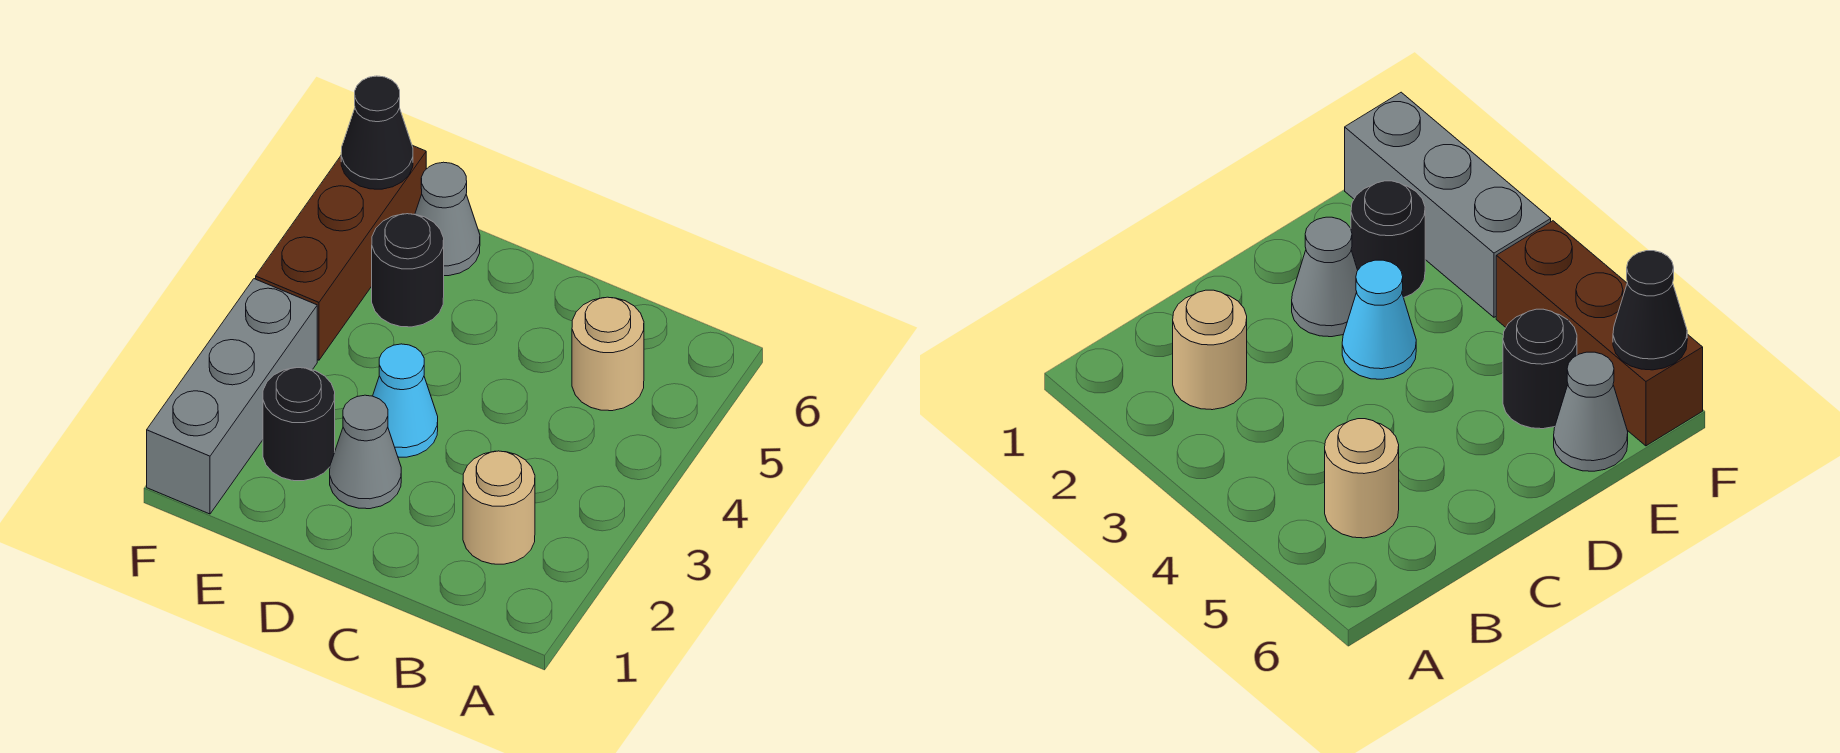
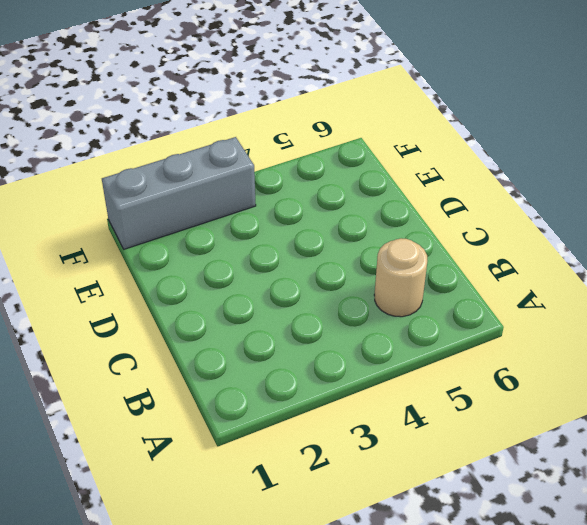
none -> tan 1x1 round brick [463,451,535,564]
none -> grey 1x1 cone [330,395,401,509]

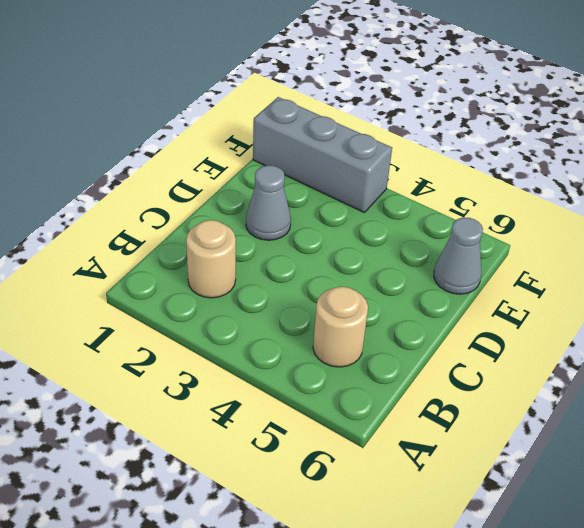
none -> cyan 1x1 cone [373,344,438,457]
none -> black 1x1 round brick [263,368,335,481]

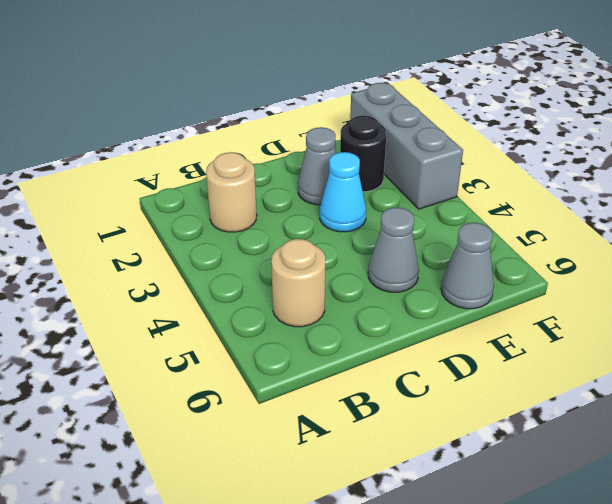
grey 1x1 cone [368,207,419,292] -> none
none -> black 1x1 round brick [372,214,444,327]
none -> brown 1x3 brick [256,145,426,360]

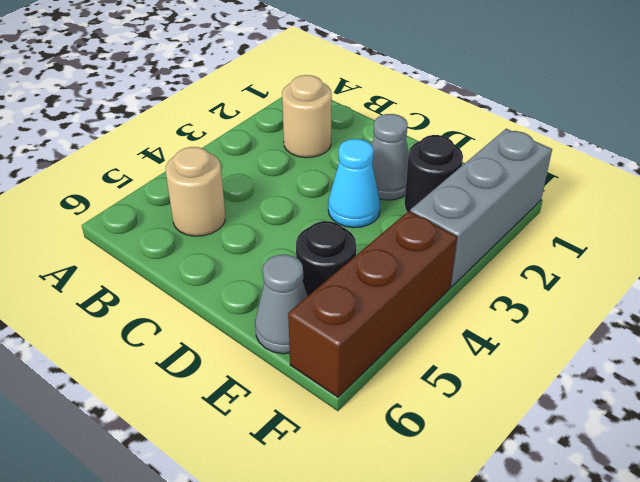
none -> black 1x1 cone [341,76,413,189]

